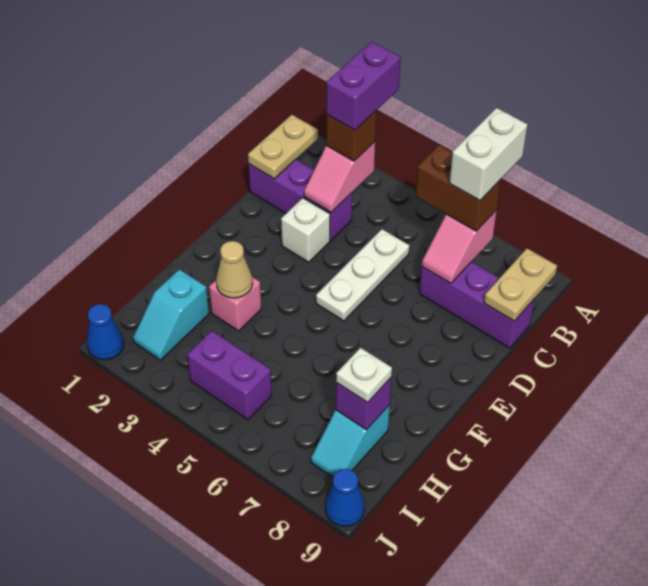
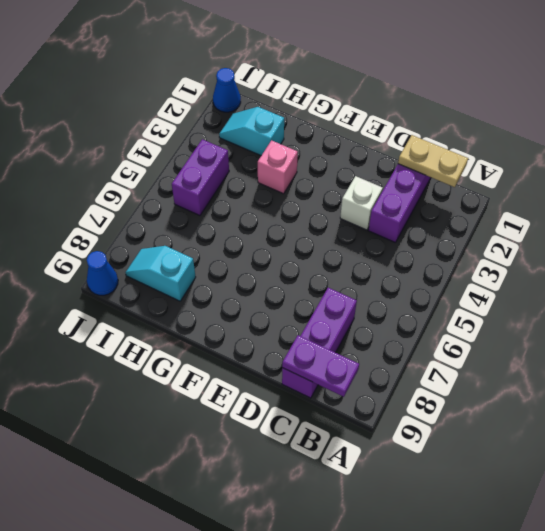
purple 1x2 plate [282,335,359,397] -> tan 1x2 plate [484,248,557,321]
none -> white 1x3 plate [316,229,409,321]
none -> pink 1x2 slope [304,142,375,212]
none -> pink 1x2 slope [422,210,497,283]

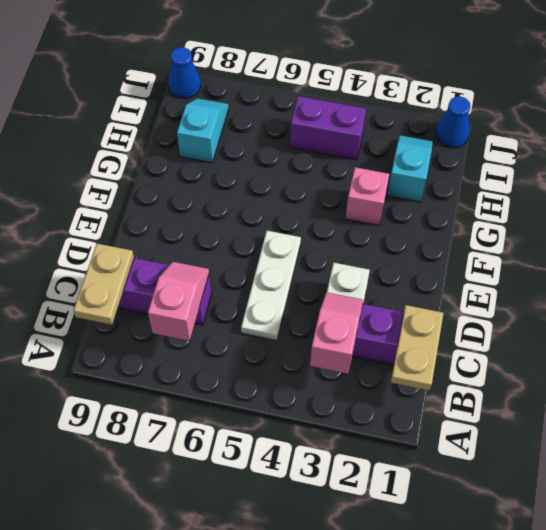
none -> tan 1x1 cone [216,241,253,298]
none -> purple 1x1 brick [336,378,391,430]
none -> brown 1x1 brick [326,111,376,161]

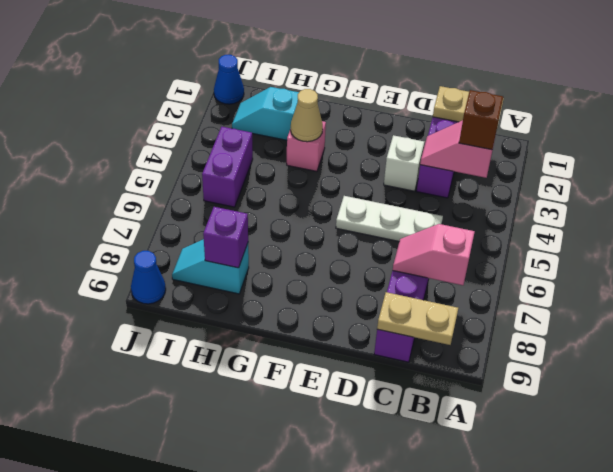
none -> brown 1x2 brick [416,145,501,231]
none -> white 1x1 plate [336,348,392,403]
none -> purple 1x2 brick [326,42,401,130]

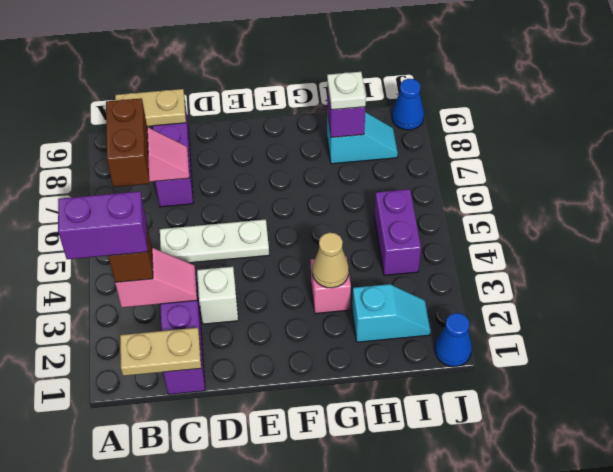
none -> white 1x2 brick [449,108,528,201]

